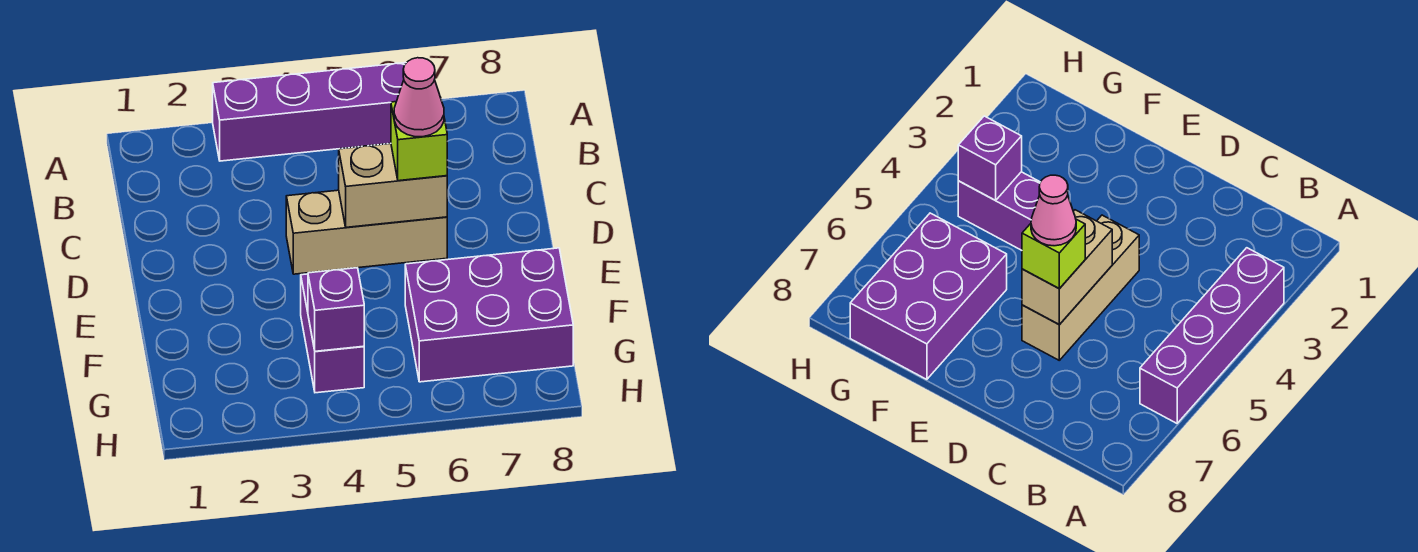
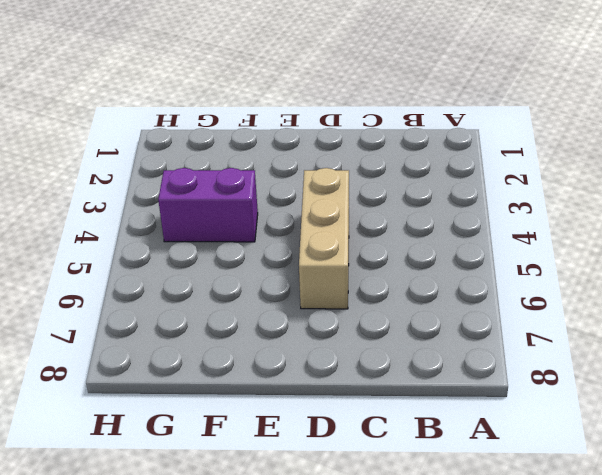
none -> purple 1x4 brick [213,63,406,161]
none -> purple 2x3 brick [405,248,573,382]

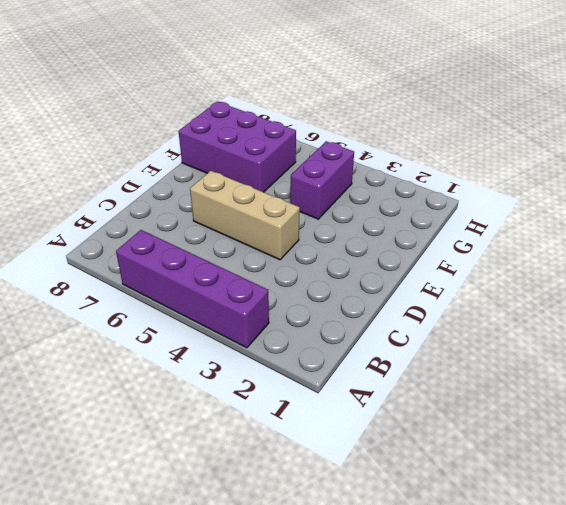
none -> tan 1x2 brick [339,144,447,227]
none -> purple 1x1 brick [308,268,364,351]

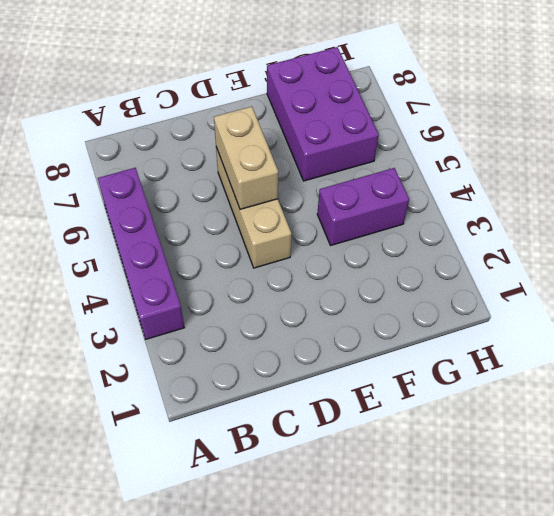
none -> purple 1x1 brick [308,268,364,351]
none -> lime 1x1 brick [391,102,447,181]

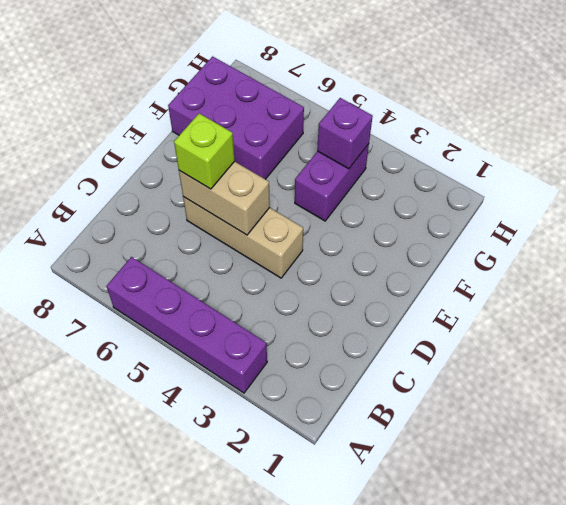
none -> pink 1x1 cone [394,58,444,137]

